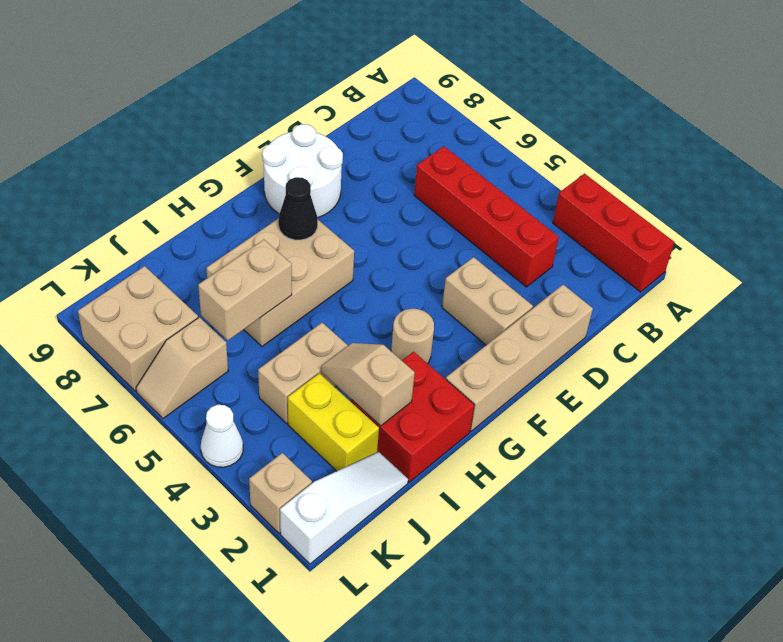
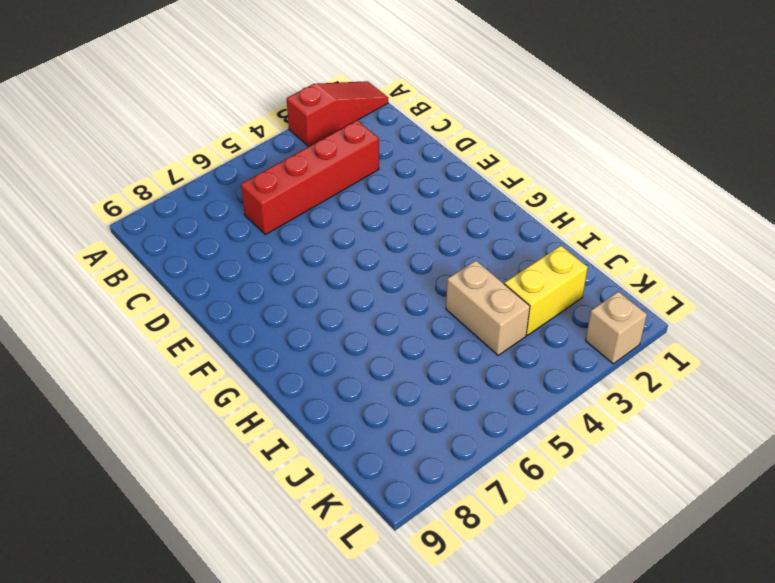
red 1x3 slope [286,81,388,147] -> red 1x3 brick [553,174,674,292]
none -> tan 1x4 brick [446,285,593,431]
none -> tan 1x2 brick [442,257,533,345]
none -> white 2x2 round brick [262,124,343,217]

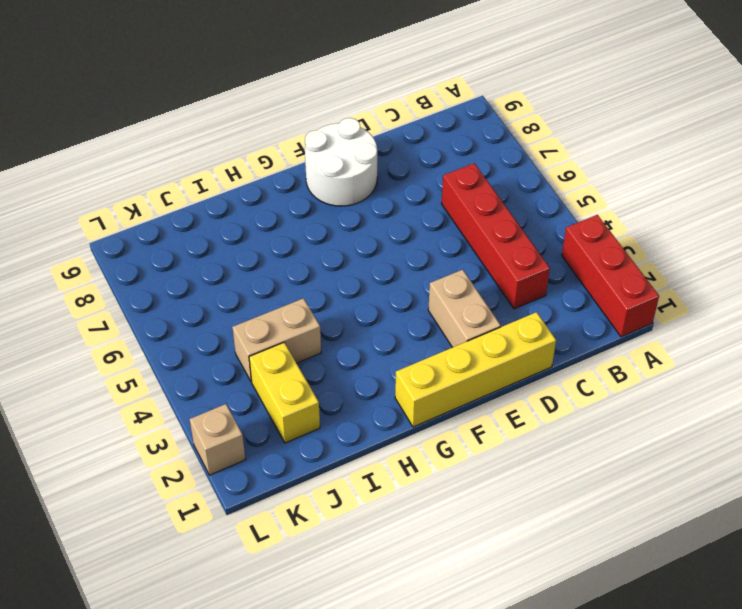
yellow 1x4 brick [395,312,556,427] -> tan 1x4 brick [446,285,593,431]
none -> tan 1x1 round brick [391,309,434,364]
none -> tan 2x3 brick [206,218,354,346]
none -> red 2x2 brick [351,352,474,482]

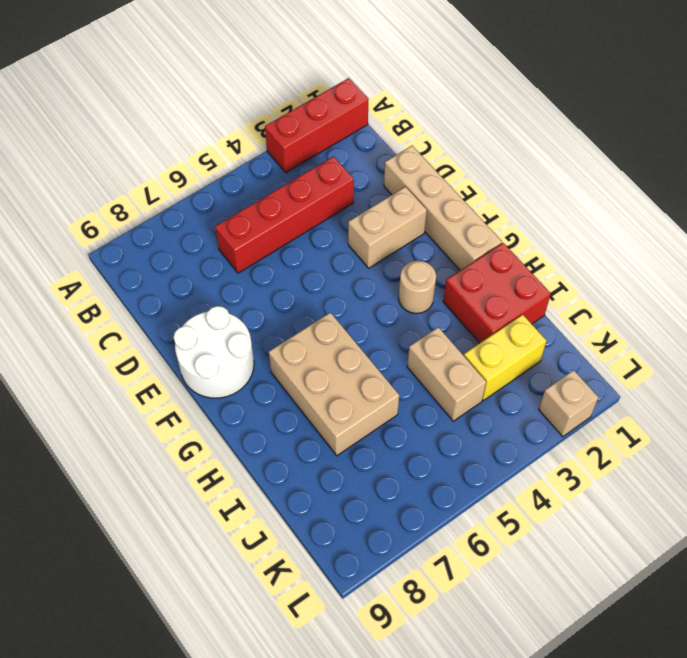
none -> white 1x3 slope [280,452,408,564]
none -> tan 1x2 slope [136,317,228,418]
none -> tan 2x2 brick [78,266,198,391]

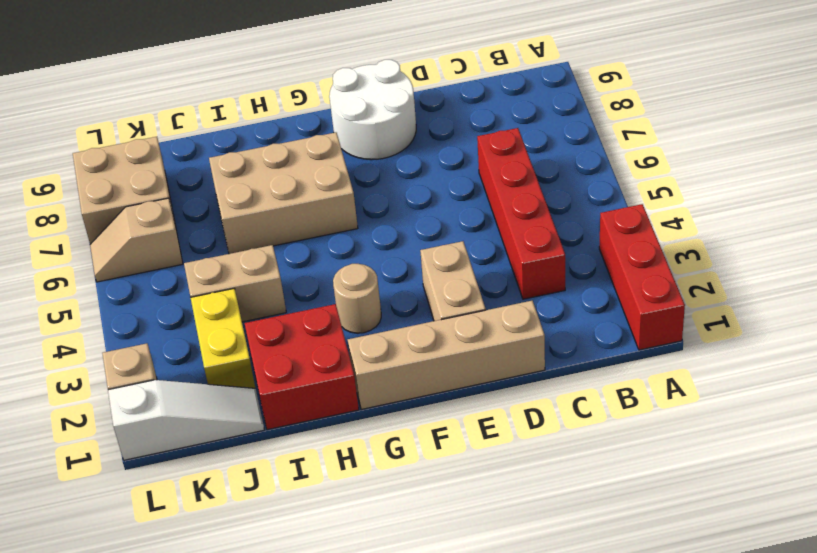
none -> white 1x1 cone [201,405,243,467]
none -> black 1x1 cone [278,177,318,240]
none -> tan 1x2 slope [321,343,415,426]

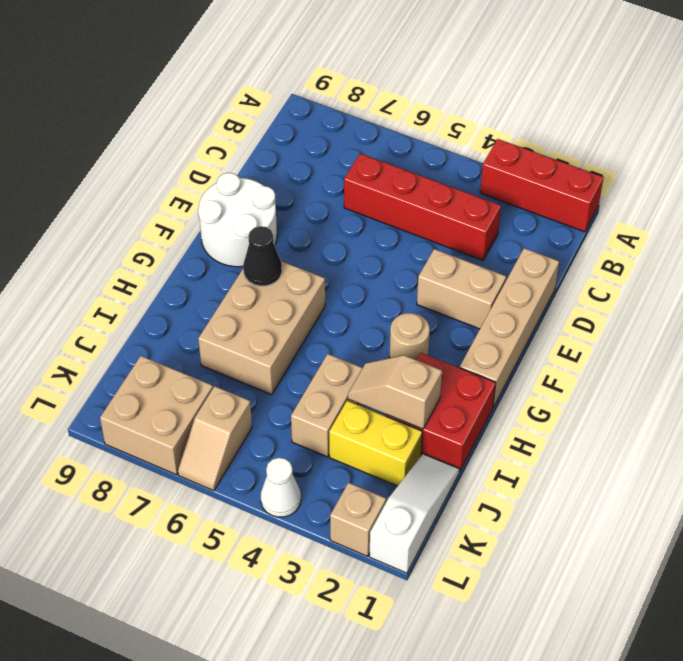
none -> tan 1x2 brick [198,240,292,340]

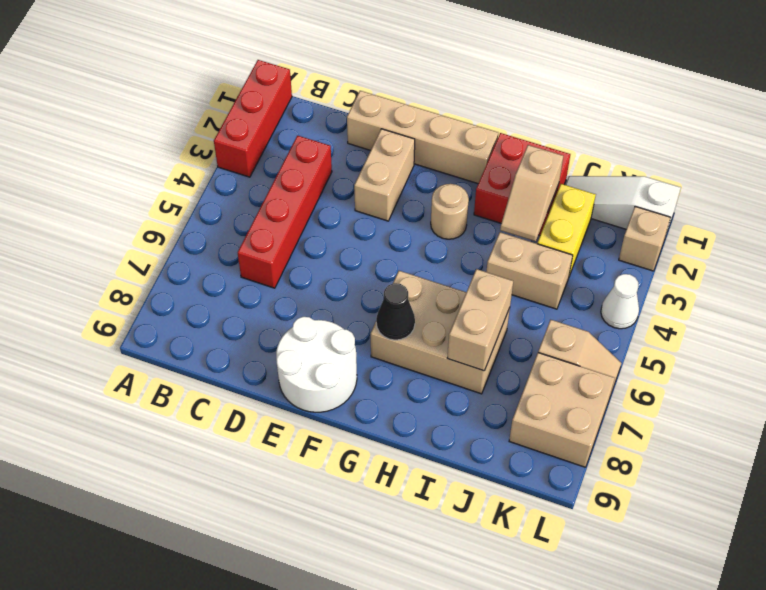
tan 1x2 brick [447,269,513,371] -> tan 1x2 brick turned to [198,240,292,340]

